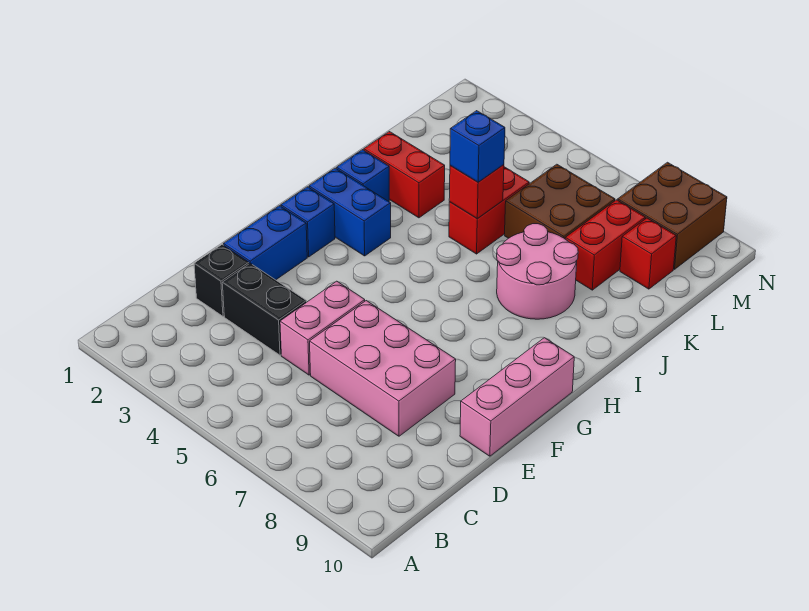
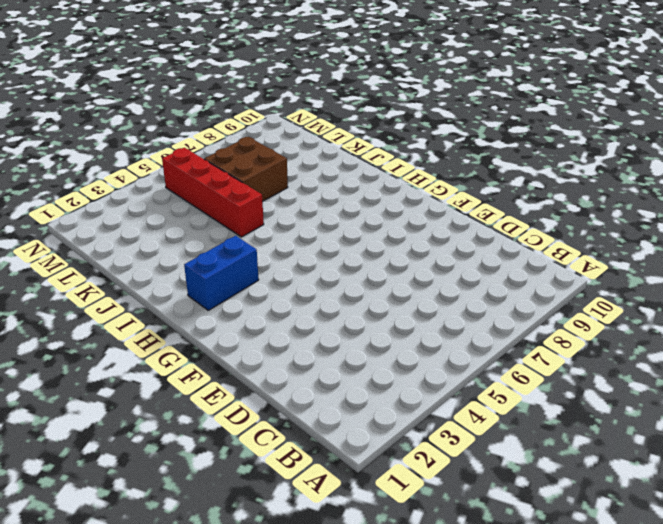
red 1x4 brick [162,148,264,237] -> red 1x2 brick [449,167,529,254]
none -> black 1x1 brick [194,245,249,316]
none -> black 1x2 brick [222,263,307,355]
none -> pink 1x2 brick [280,281,365,375]

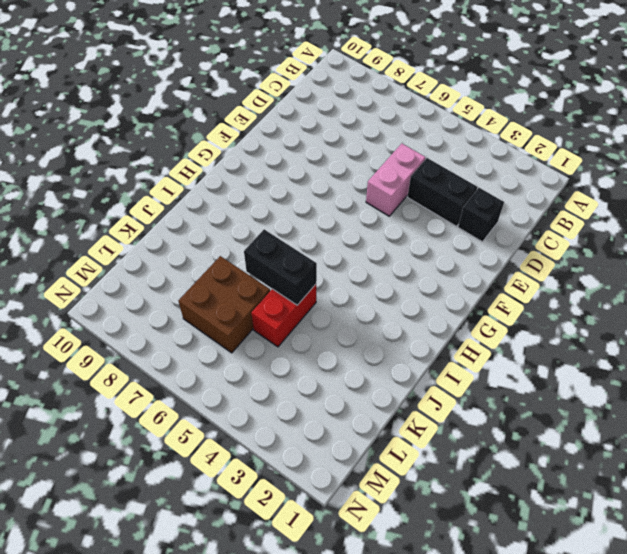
black 1x2 brick [244,229,317,305] -> red 1x1 brick [449,165,504,219]
none -> pink 2x3 brick [310,301,456,436]
none -> blue 1x2 brick [223,206,307,280]
none -> pink 1x3 brick [460,338,574,456]

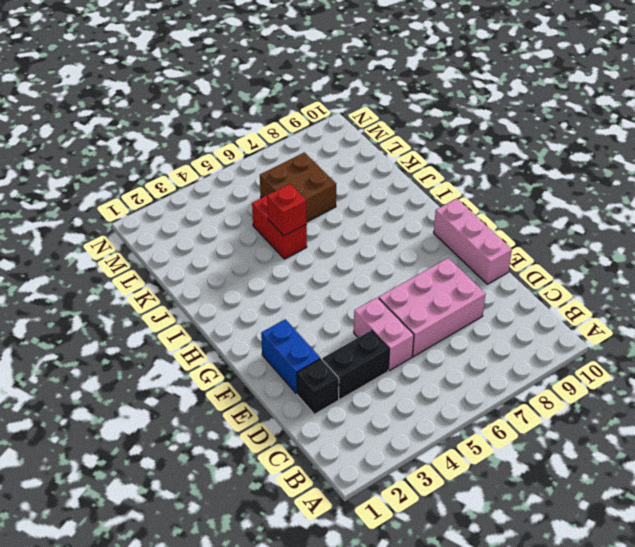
none -> blue 1x1 brick [281,187,335,257]
none -> blue 1x2 brick [309,168,391,256]
none -> blue 1x1 brick [337,150,389,201]

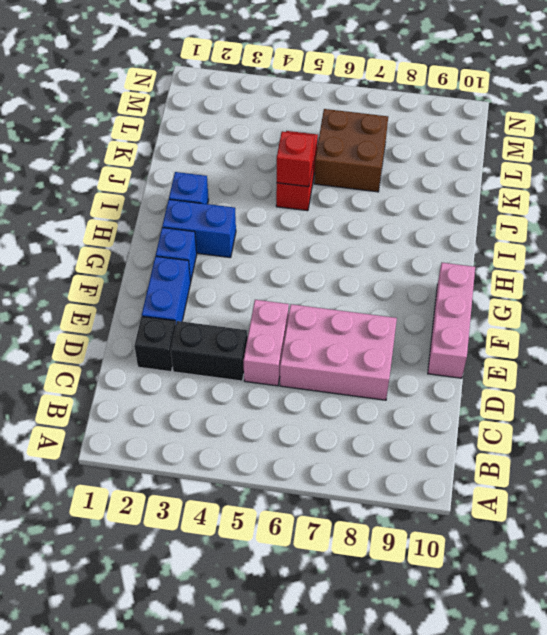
none -> pink 2x2 round brick [497,224,578,319]
none -> red 1x2 brick [364,132,445,218]
none -> red 1x2 brick [565,200,645,290]

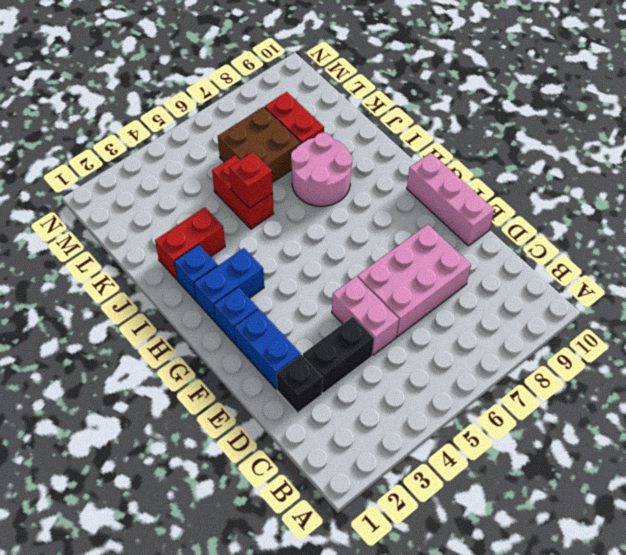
none -> red 1x1 brick [620,218,676,289]
none -> brown 2x2 brick [618,162,727,269]
none -> blue 1x1 brick [450,111,505,182]

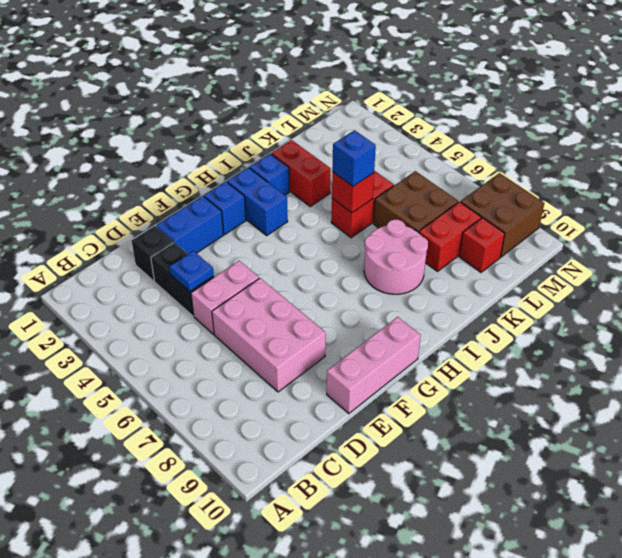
blue 1x1 plate [170,251,214,291] -> none

